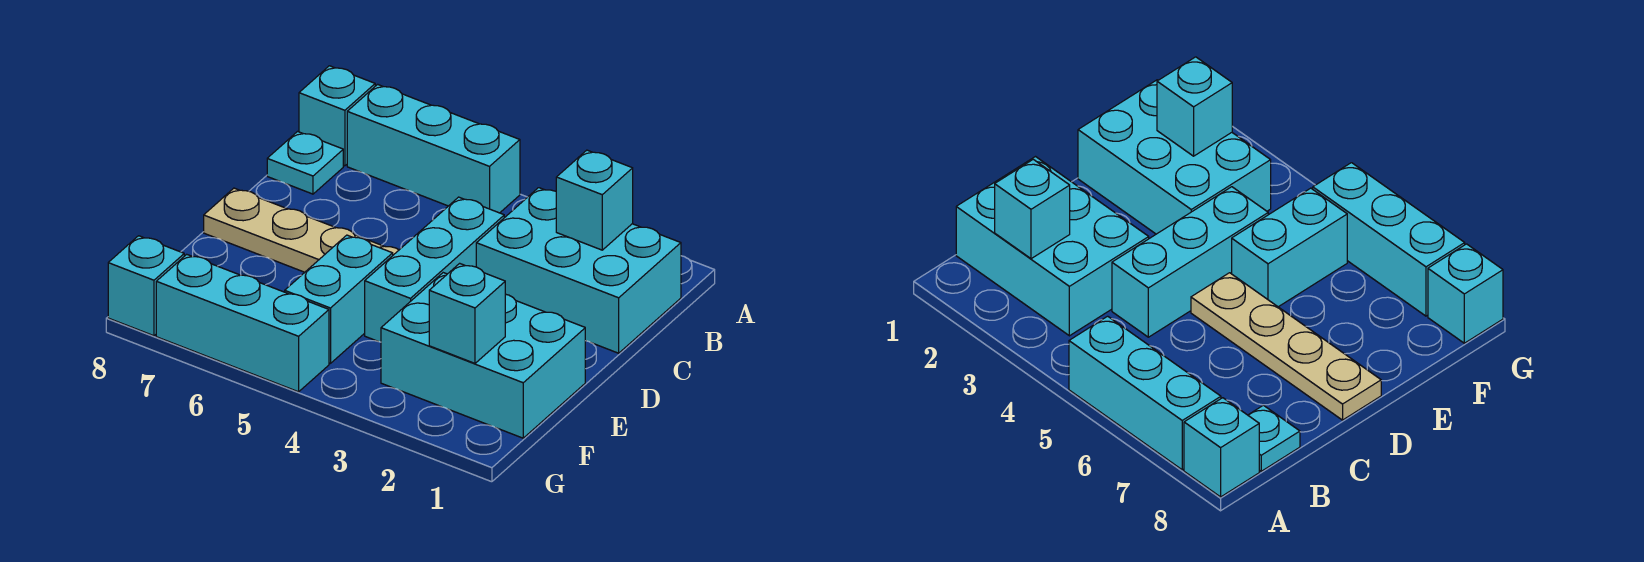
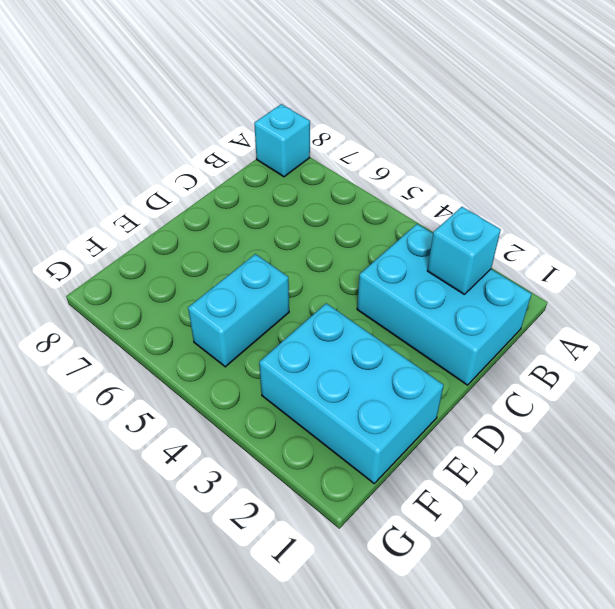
none -> cyan 1x3 brick [347,84,520,213]
none -> cyan 1x1 plate [267,132,343,194]
none -> cyan 1x3 brick [365,197,504,342]

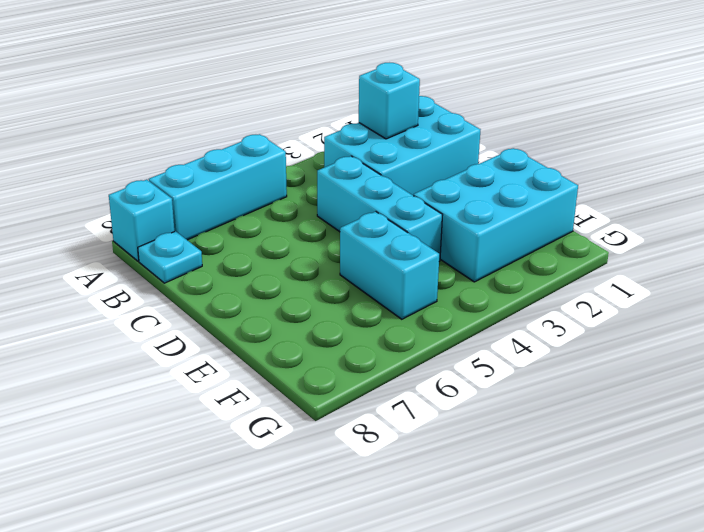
none -> tan 1x4 plate [204,188,399,272]
none -> cyan 1x3 brick [156,254,329,392]
none -> cyan 1x1 brick [108,236,184,336]

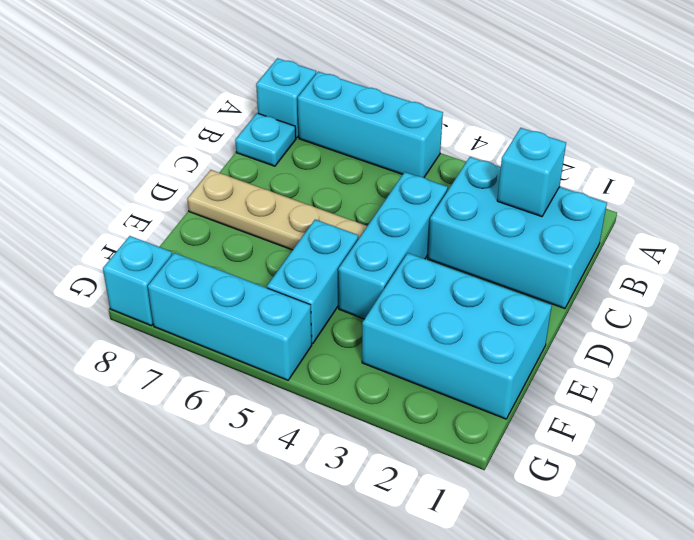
none -> cyan 1x1 brick [429,263,505,363]

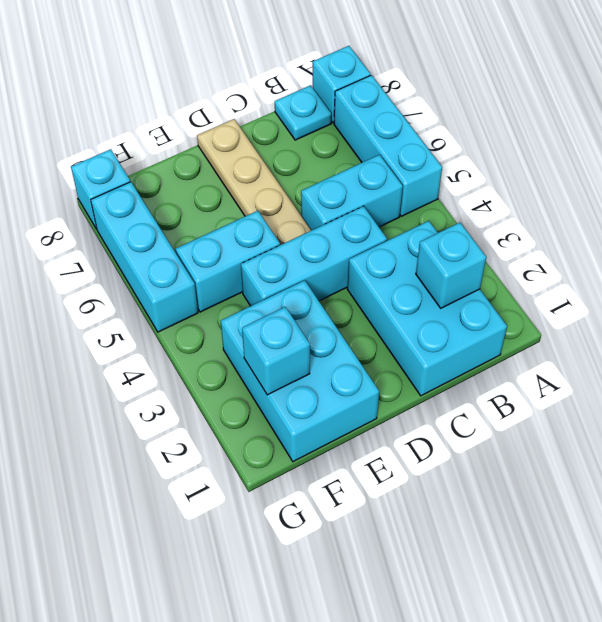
cyan 1x2 brick [301,155,403,231] -> none

